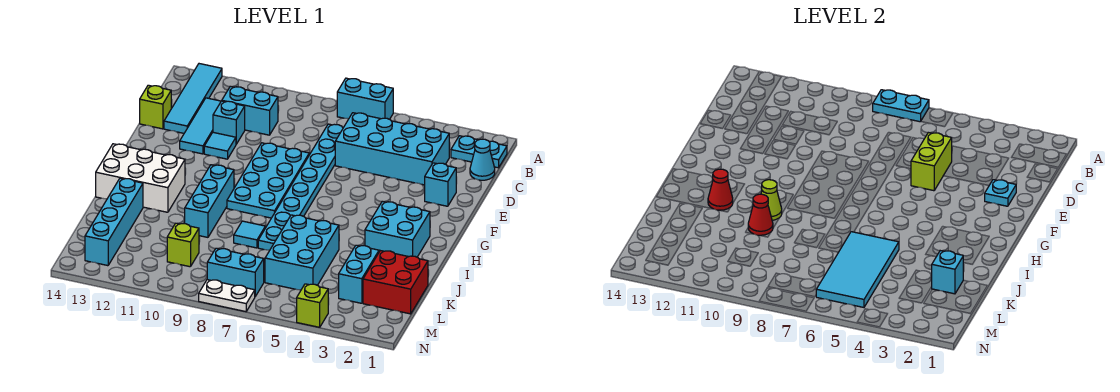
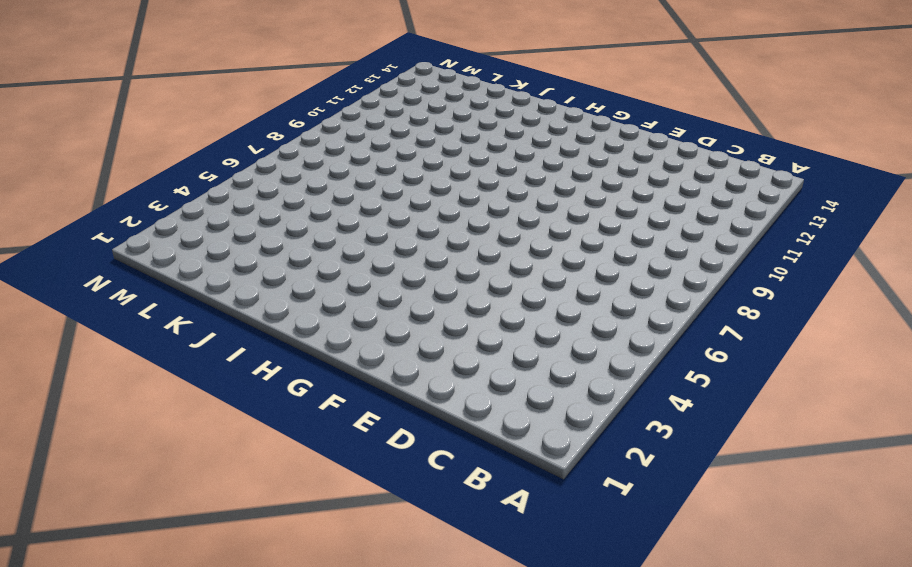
none -> cyan 1x2 brick [337,78,393,119]
none -> cyan 1x4 tile [164,64,222,133]
none -> cyan 1x2 plate [451,136,507,168]
none -> cyan 1x1 cone [470,139,495,180]

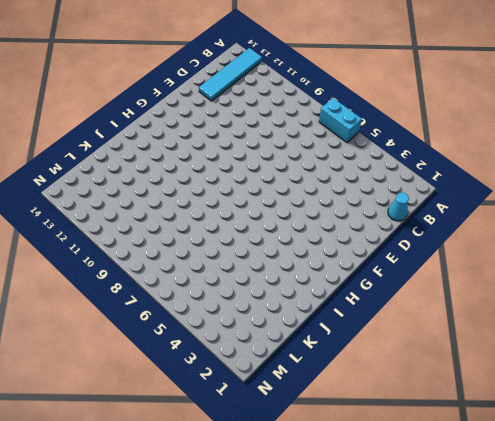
none -> cyan 1x2 plate [451,136,507,168]
none -> cyan 2x4 brick [335,113,449,185]
none -> cyan 1x8 plate [258,124,343,251]
none -> cyan 1x2 brick [222,86,278,135]

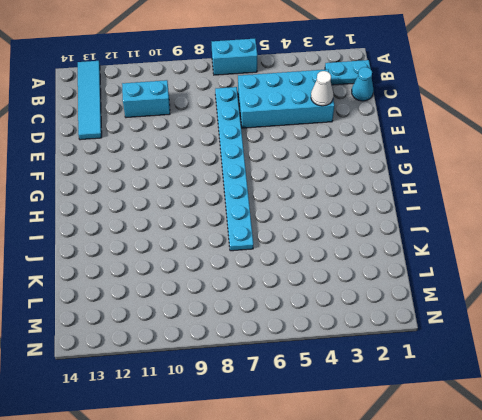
white 1x1 cone [311,71,333,106] -> none
none -> cyan 1x3 tile [180,98,221,154]
none -> cyan 1x1 brick [213,101,245,144]
none -> lime 1x1 brick [140,85,171,129]
none -> cyan 1x1 brick [425,163,456,206]

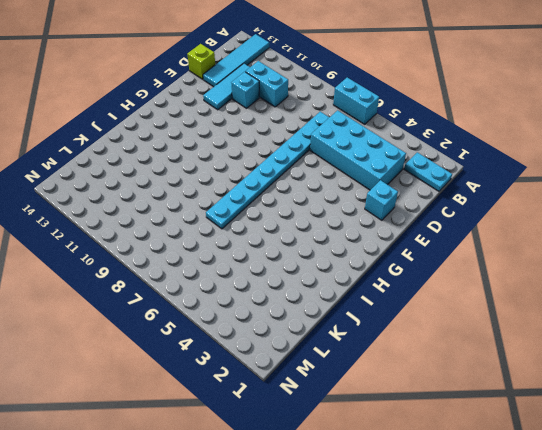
none -> cyan 1x1 cone [470,139,495,180]
none -> cyan 2x4 plate [227,143,309,218]
none -> cyan 1x1 tile [204,132,236,159]
none -> cyan 2x2 brick [365,201,430,257]

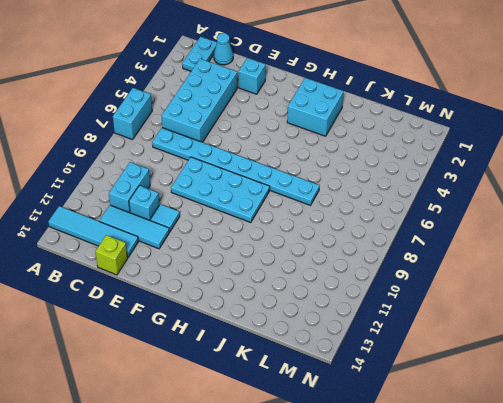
none -> cyan 1x3 brick [185,165,234,237]
none -> white 2x3 brick [96,144,185,212]
none -> cyan 2x3 brick [265,215,339,290]
none -> cyan 1x1 tile [234,221,265,248]

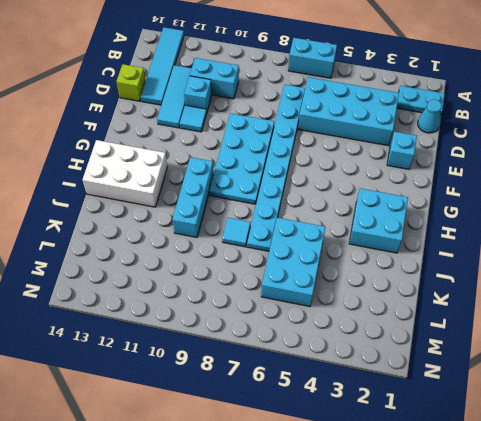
none -> cyan 1x4 brick [85,178,143,266]
none -> red 2x2 brick [363,251,428,314]
none -> cyan 1x2 brick [339,245,379,303]
none -> lime 1x1 brick [167,223,199,267]

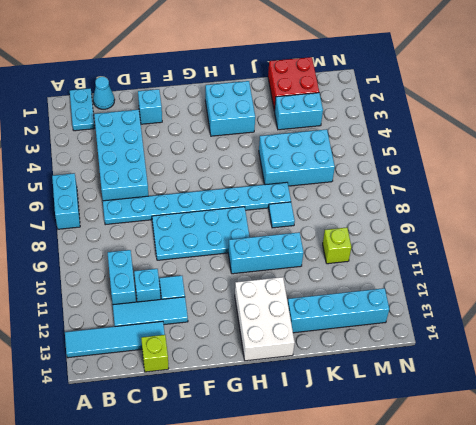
none -> cyan 1x2 brick [207,248,264,296]
none -> lime 1x1 brick [297,284,328,327]
none -> white 1x2 plate [199,280,255,312]
none -> cyan 1x2 plate [873,90,929,122]

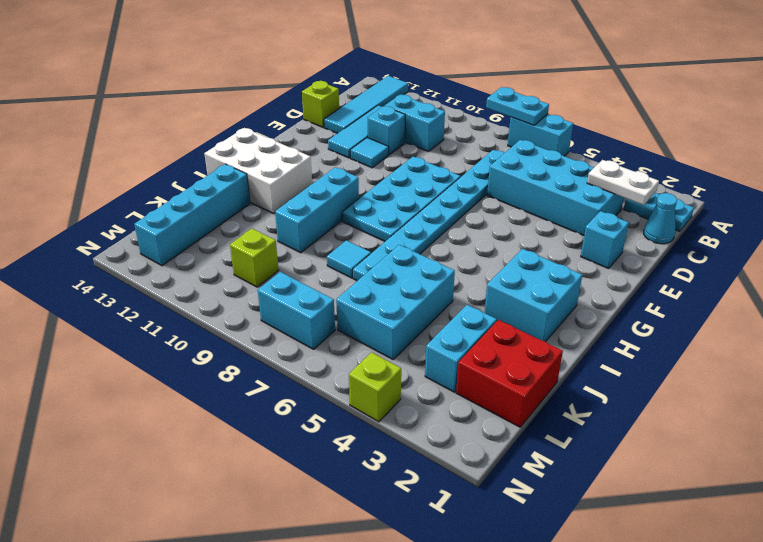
white 1x2 plate [587,160,659,205] -> white 1x2 plate moved to [199,280,255,312]
none -> lime 1x2 brick [911,133,952,191]
none -> cyan 1x1 plate [985,180,1016,206]
none -> lime 1x1 cone [761,180,782,220]
none -> red 1x1 cone [708,169,733,210]

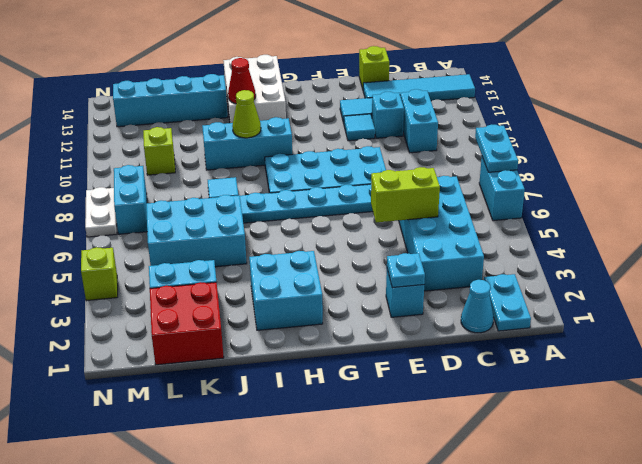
none -> cyan 2x4 tile [816,232,899,307]
none -> red 1x1 cone [748,194,773,235]
none -> cyan 1x1 brick [932,251,963,294]

